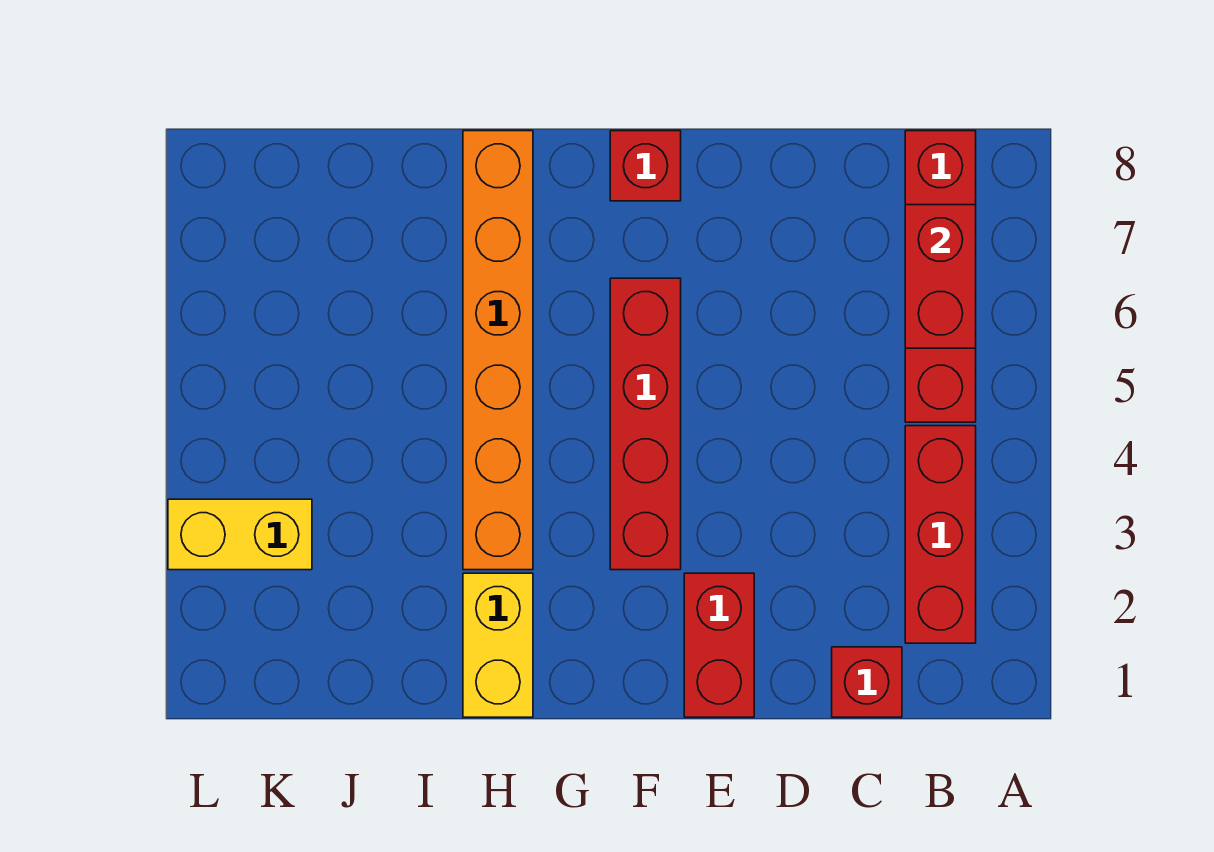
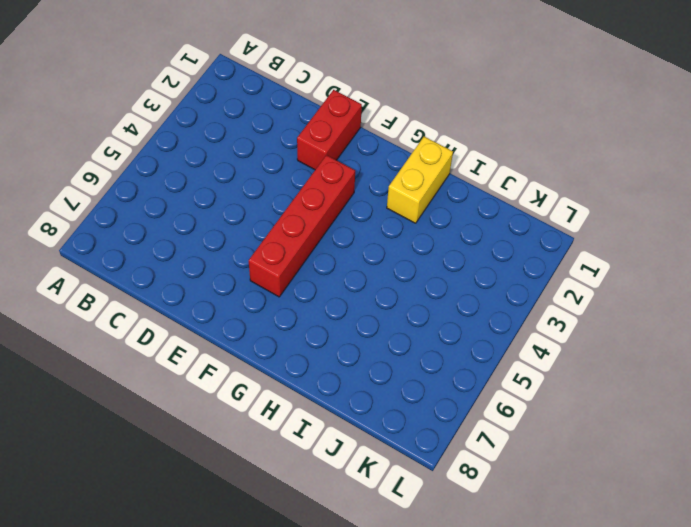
none -> red 1x3 brick [905,426,976,643]
none -> red 1x4 brick [905,131,976,422]

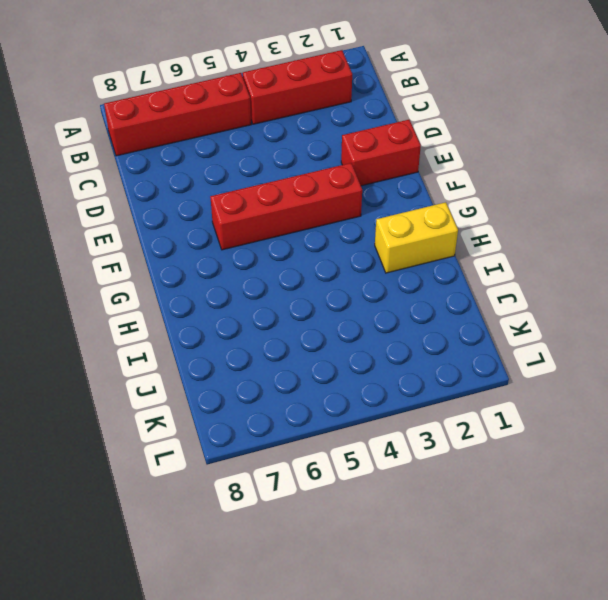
none -> red 1x1 brick [832,647,902,717]
none -> red 1x1 brick [610,131,681,201]

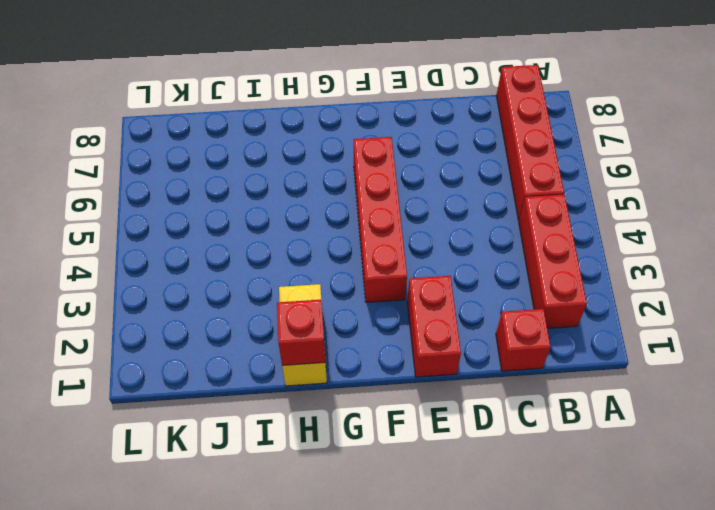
red 1x1 brick [277,300,325,365] -> red 1x1 brick moved to [610,131,681,201]
none -> orange 1x6 brick [463,131,533,570]
none -> yellow 1x2 brick [168,499,312,570]

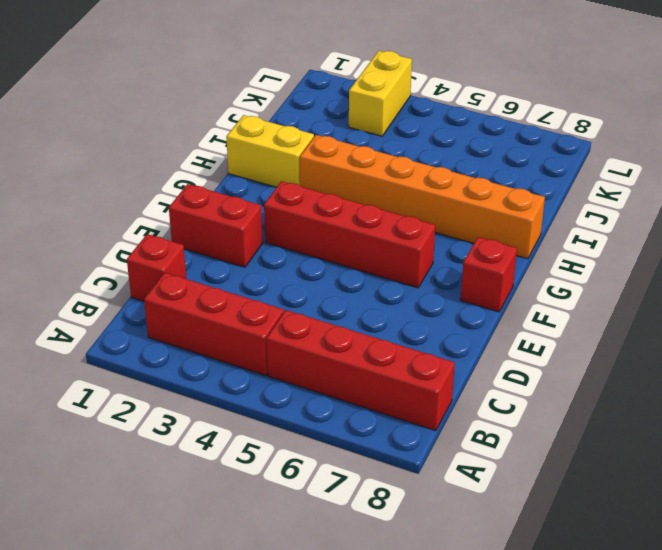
none -> red 1x2 brick [905,205,976,348]

